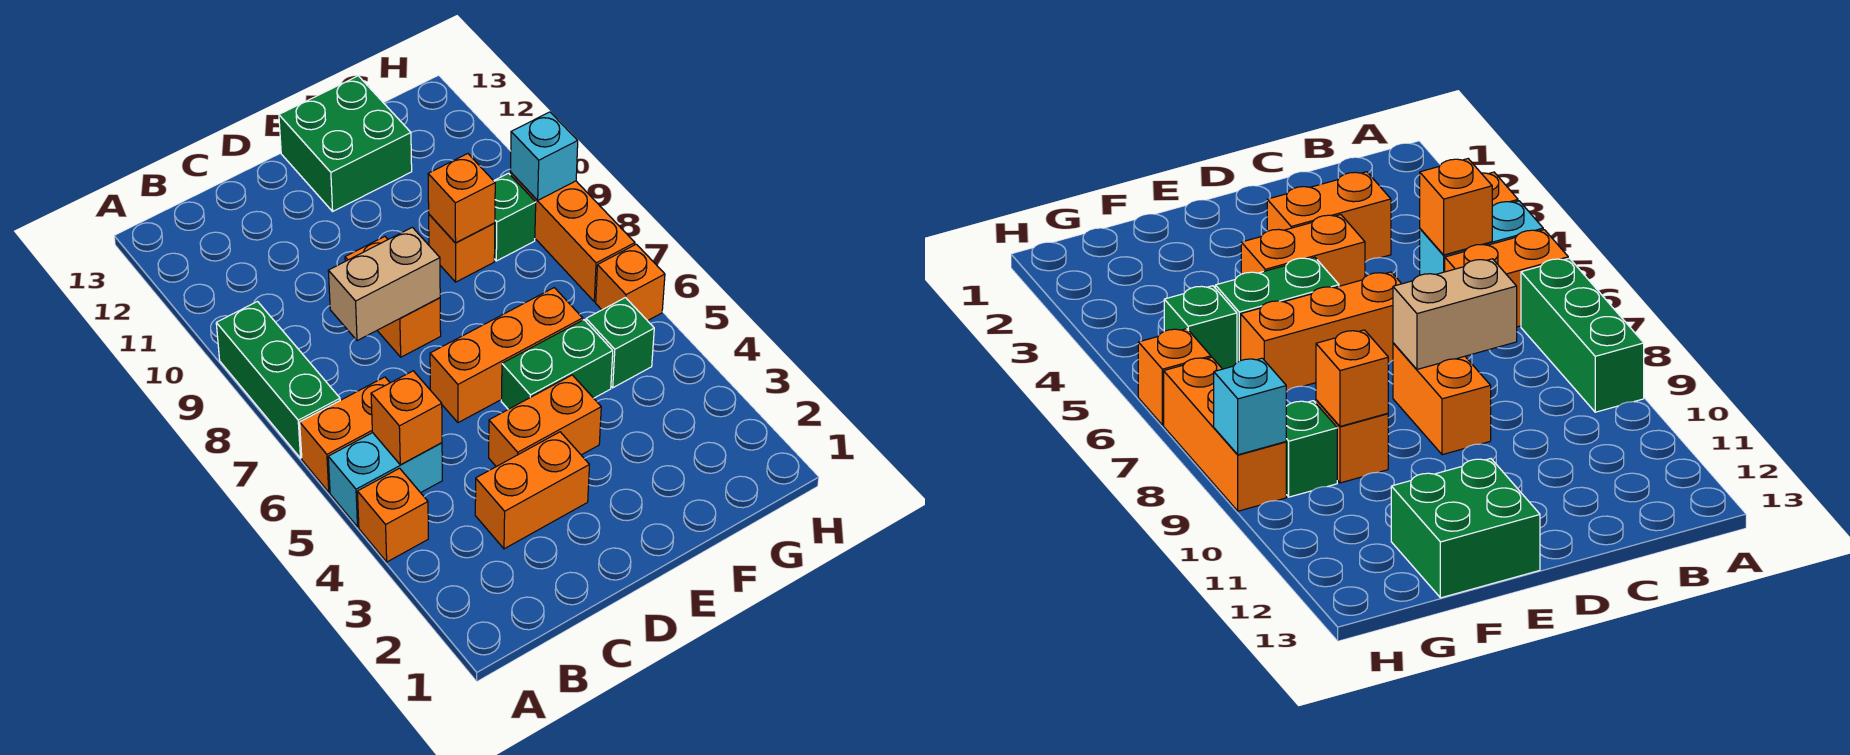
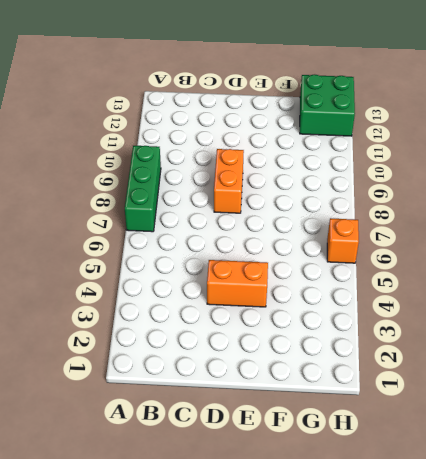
green 2x2 brick [300,75,355,136] -> green 2x2 brick moved to [279,76,412,211]
none -> orange 1x1 brick [357,468,428,562]
none -> cyan 1x2 brick [328,433,442,527]
none -> orange 1x2 brick [300,377,390,492]

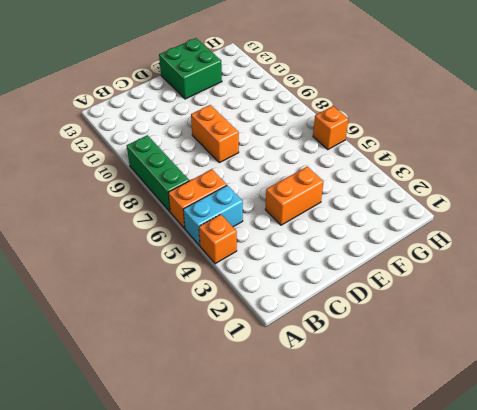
none -> orange 1x2 brick [475,432,589,549]
none -> orange 1x3 brick [430,288,583,423]
none -> green 1x2 brick [501,320,613,409]

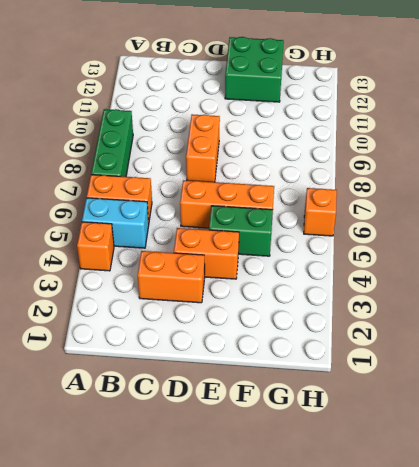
none -> orange 1x1 brick [429,215,495,282]
none -> green 1x1 brick [586,298,654,388]
none -> green 1x1 brick [494,173,536,261]

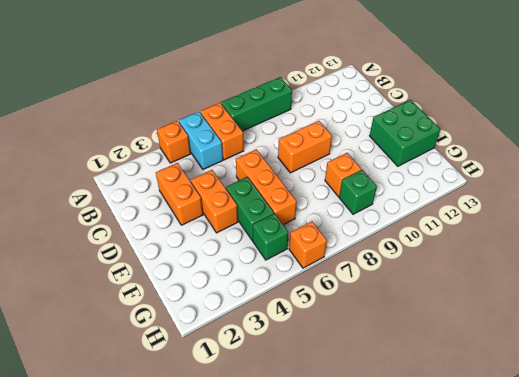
none -> orange 1x3 brick [510,173,635,302]
none -> orange 1x1 brick [371,371,442,465]
none -> tan 1x2 brick [328,227,440,341]

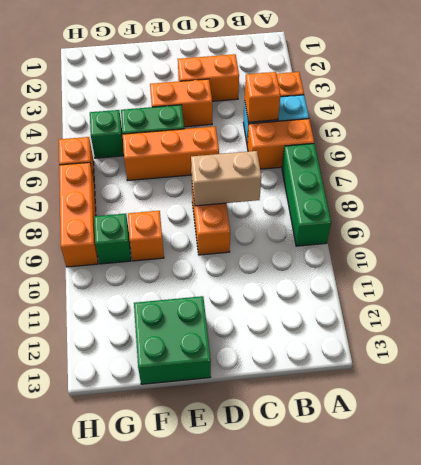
none -> orange 1x1 brick [428,154,495,243]
none -> cyan 1x1 brick [511,112,578,200]

